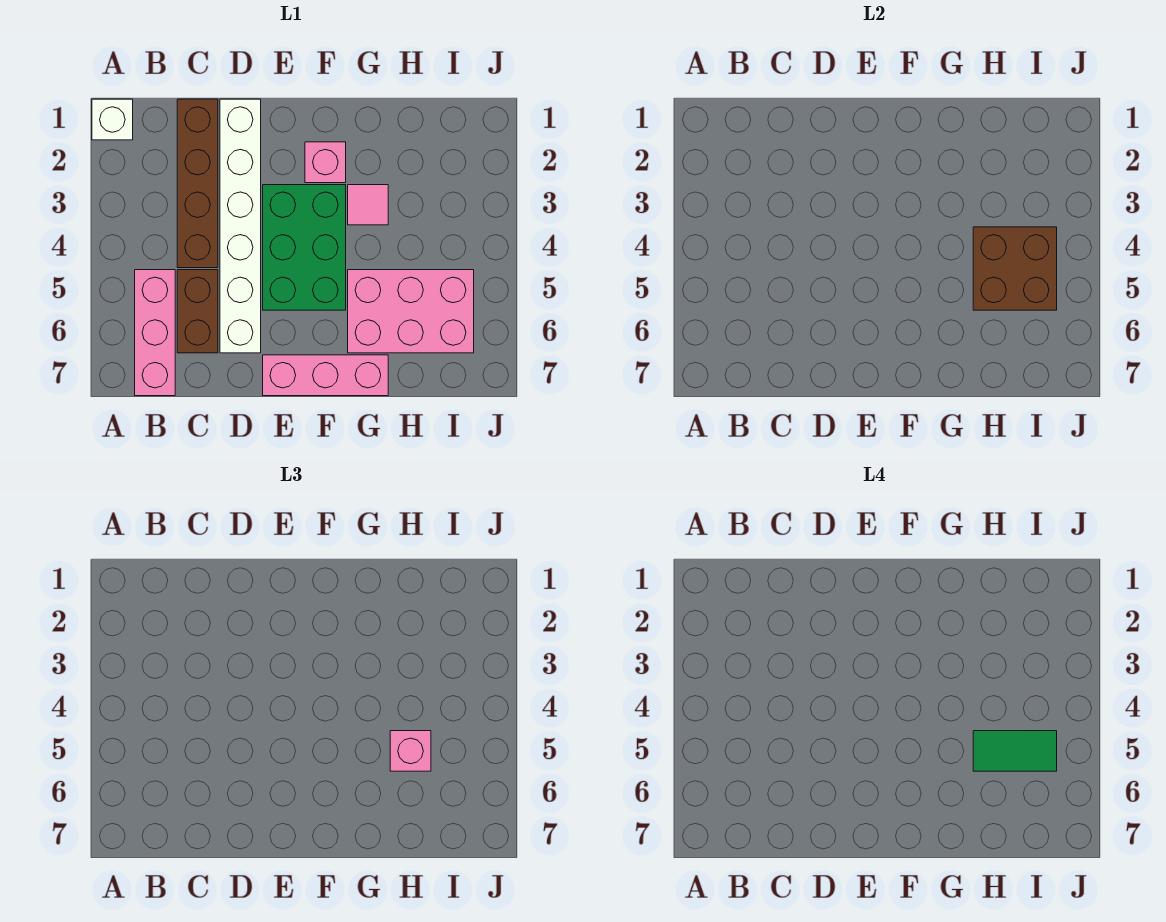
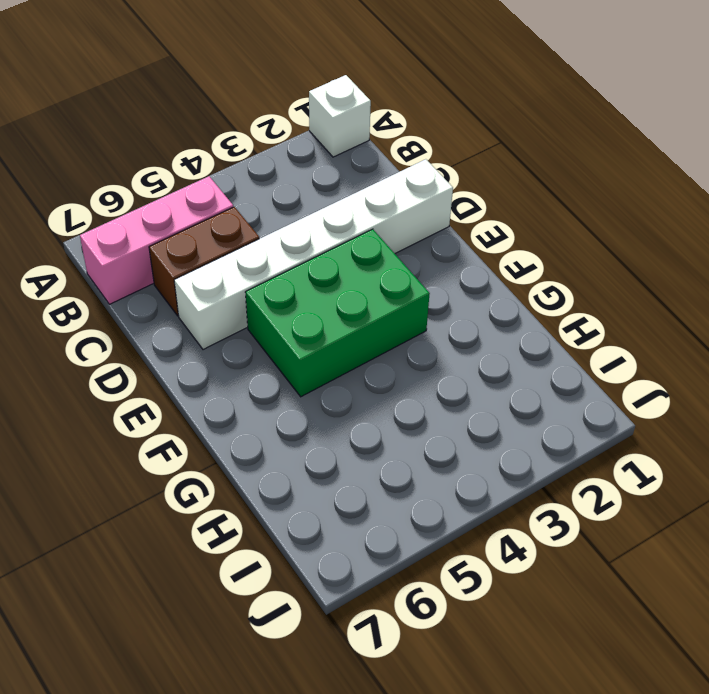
none -> brown 1x4 brick [177,99,218,268]
none -> pink 1x3 brick [263,355,388,396]
none -> pink 1x1 brick [305,142,346,183]

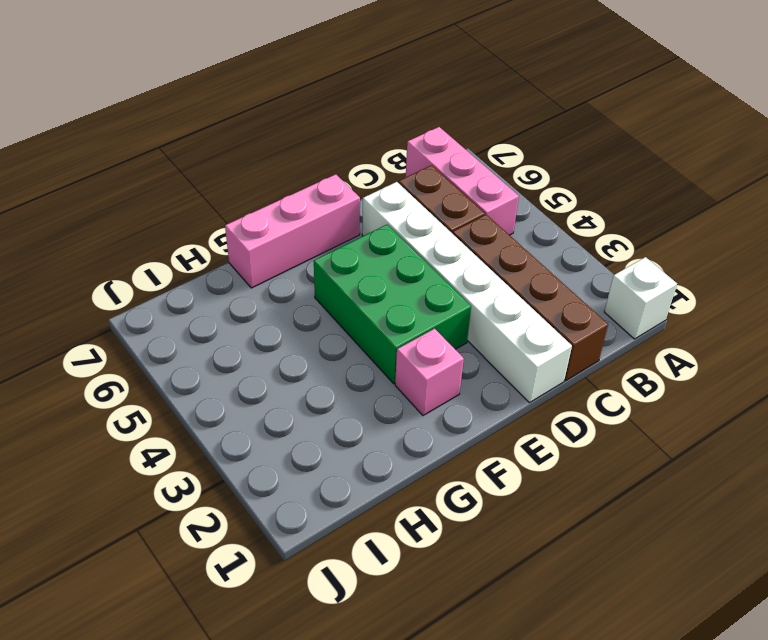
none -> pink 1x1 tile [348,185,388,225]
none -> pink 2x3 brick [348,270,474,353]
none -> brown 2x2 brick [973,227,1057,310]

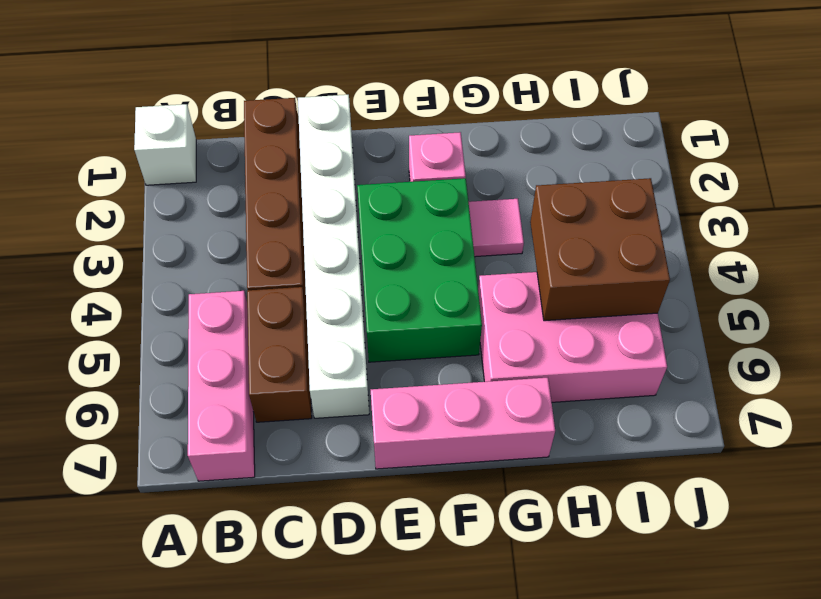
none -> pink 1x1 brick [390,731,431,771]
none -> green 1x2 tile [973,731,1057,771]

